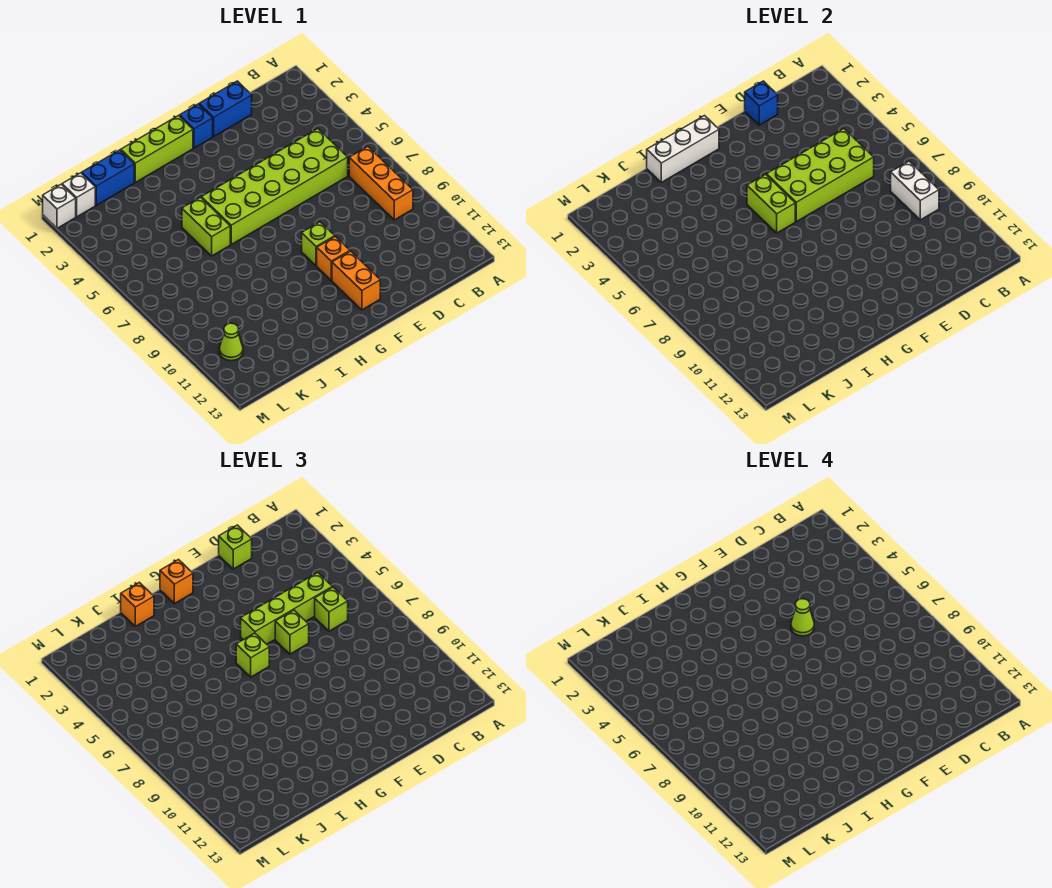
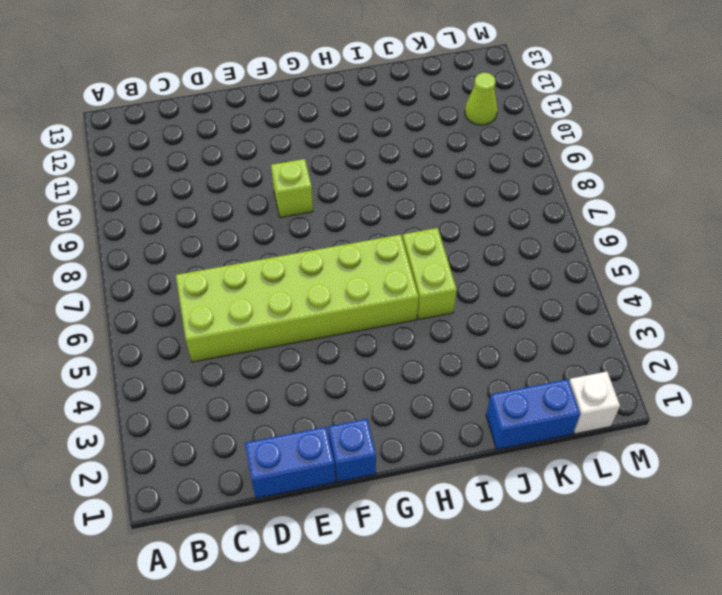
none -> orange 1x3 brick [349,147,413,220]
none -> orange 1x1 brick [317,236,350,280]
none -> orange 1x2 brick [332,251,380,310]

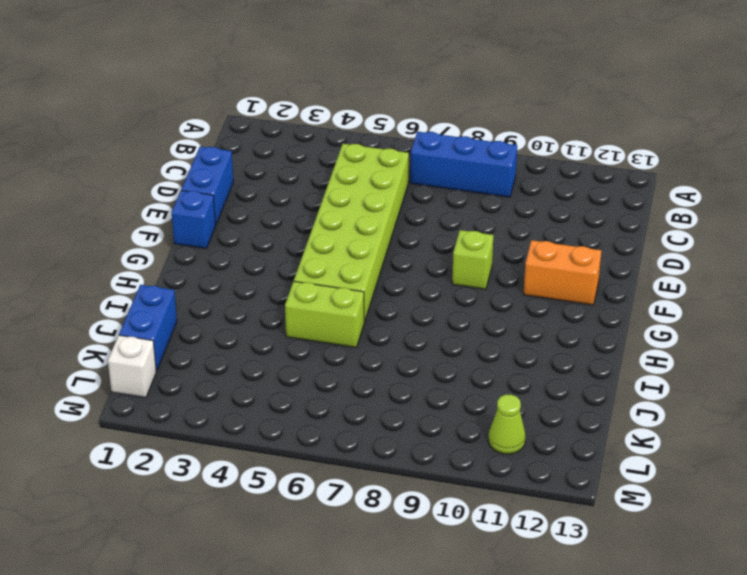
blue 1x3 brick [410,132,517,197] -> orange 1x3 brick [349,147,413,220]
none -> orange 1x1 brick [317,236,350,280]
none -> lime 1x3 brick [121,116,193,182]
none -> white 1x1 brick [43,184,76,228]

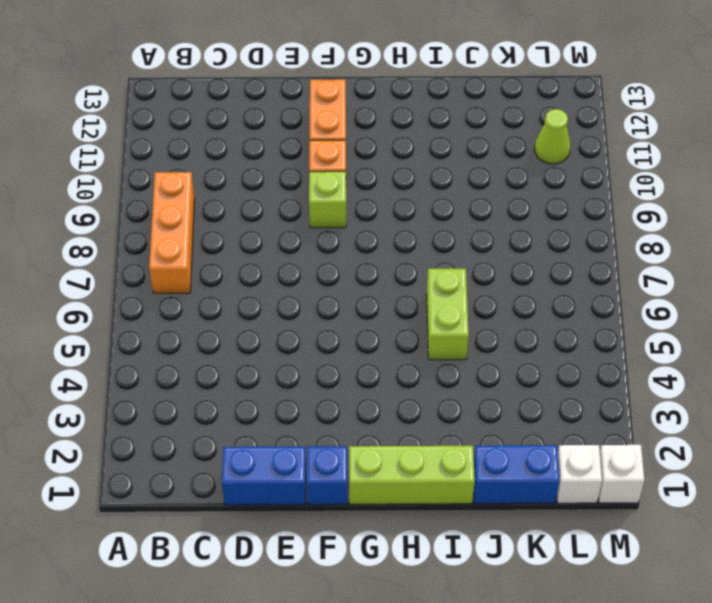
none -> lime 2x6 brick [201,129,348,244]
none -> white 1x2 brick [891,161,939,220]
none -> lime 2x4 brick [767,129,874,222]

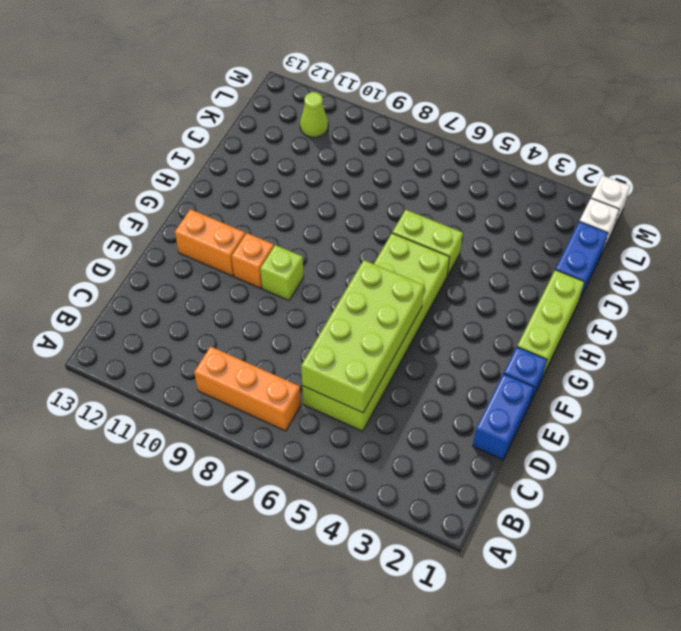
none -> white 1x2 brick [891,161,939,220]
none -> blue 1x1 brick [745,81,778,125]
none -> white 1x3 brick [647,116,719,182]

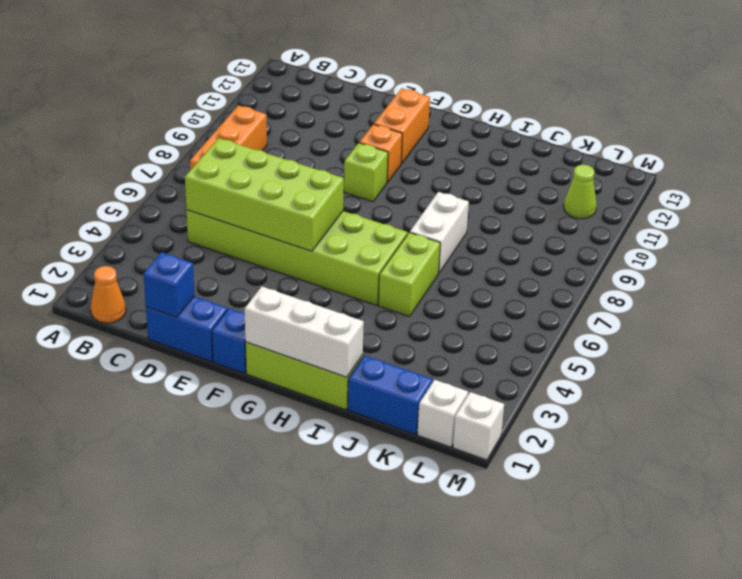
orange 1x1 cone [91,266,126,323] -> none
white 1x2 brick [410,192,469,273] -> white 1x2 brick moved to [891,161,939,220]
none -> lime 1x2 brick [747,174,795,233]
none -> lime 1x4 brick [241,573,332,644]
none -> lime 1x1 brick [315,587,348,631]

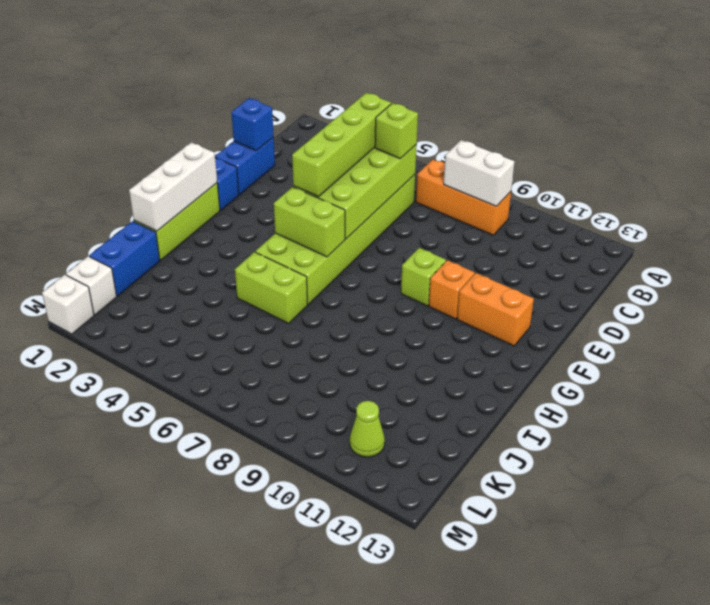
none -> lime 1x1 brick [219,525,252,569]
none -> lime 1x1 brick [275,610,309,654]
none -> orange 1x1 brick [160,560,193,604]

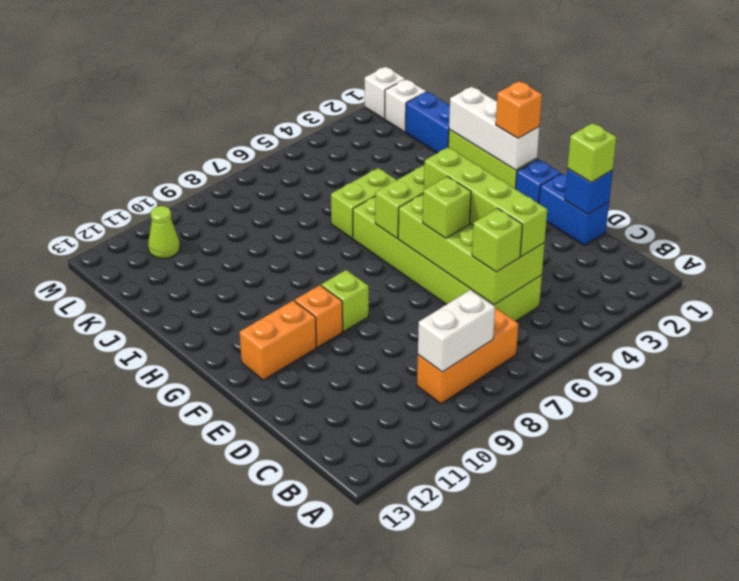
none -> lime 1x1 brick [236,633,269,677]
none -> orange 1x1 brick [121,582,154,626]
none -> lime 1x1 cone [791,599,814,636]

